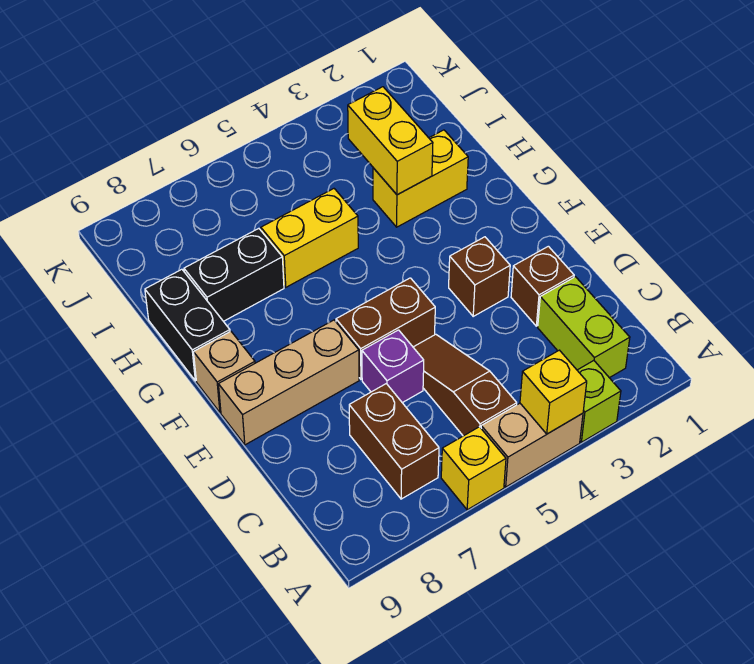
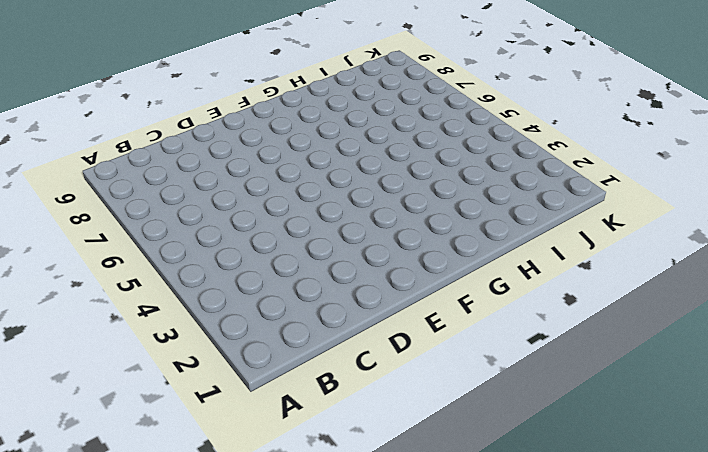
none -> lime 1x1 brick [577,361,621,442]
none -> tan 1x2 brick [481,403,583,487]
none -> yellow 1x1 brick [441,427,506,510]

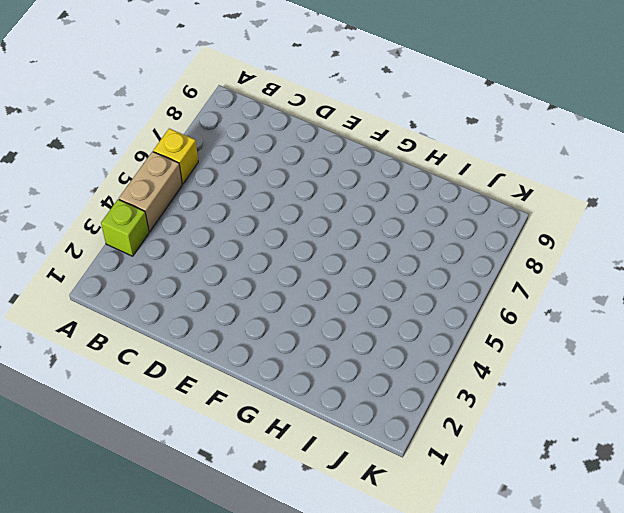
none -> lime 1x2 brick [538,277,630,378]
none -> brown 1x3 slope [413,334,517,436]
none -> brown 1x2 brick [349,384,439,499]

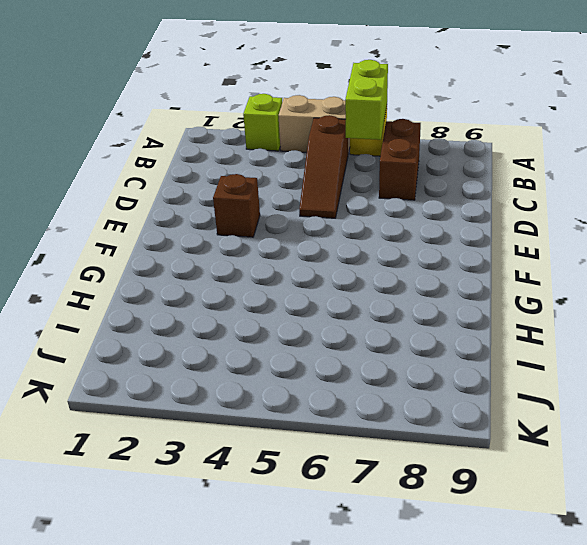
lime 1x2 brick [345,60,388,140] -> lime 1x2 brick moved to [538,277,630,378]
none -> brown 1x1 brick [511,246,574,326]
none -> purple 1x1 brick [362,330,424,403]
none -> brown 1x2 brick [336,278,435,379]

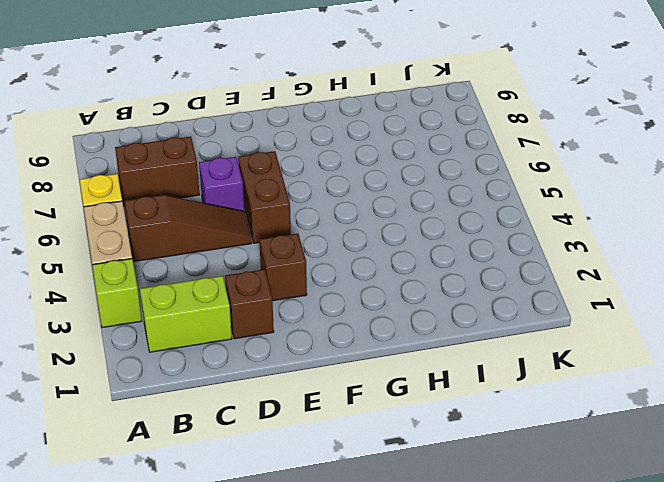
none -> tan 1x3 brick [218,320,359,445]
none -> tan 1x1 brick [194,331,255,412]
none -> black 1x2 brick [145,269,230,381]

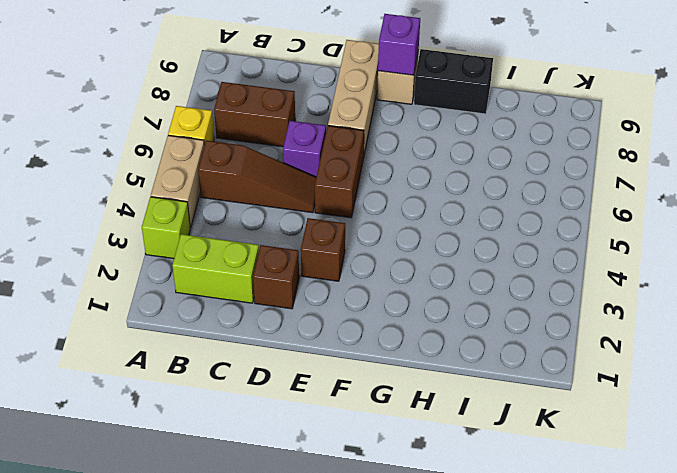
purple 1x1 brick [378,14,420,75] -> none
none -> yellow 1x2 brick [373,130,468,227]
none -> yellow 1x2 brick [261,189,358,287]
none -> black 1x2 brick [184,228,284,321]

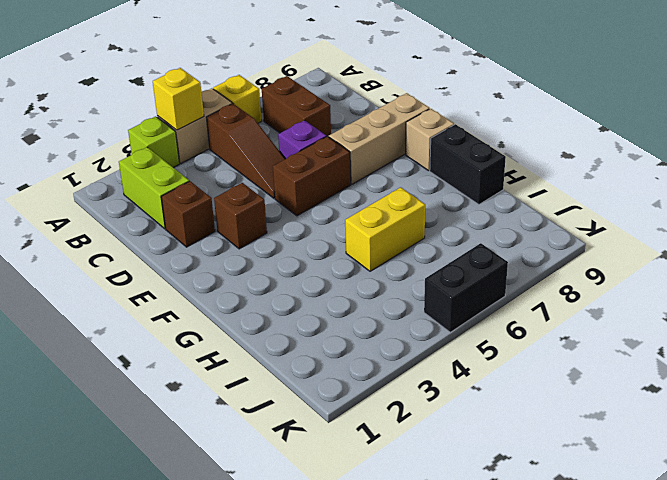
black 1x2 brick [424,243,508,332] -> black 1x2 brick moved to [184,228,284,321]
none -> yellow 1x2 brick [373,130,468,227]
none -> yellow 1x2 brick [348,87,433,195]

